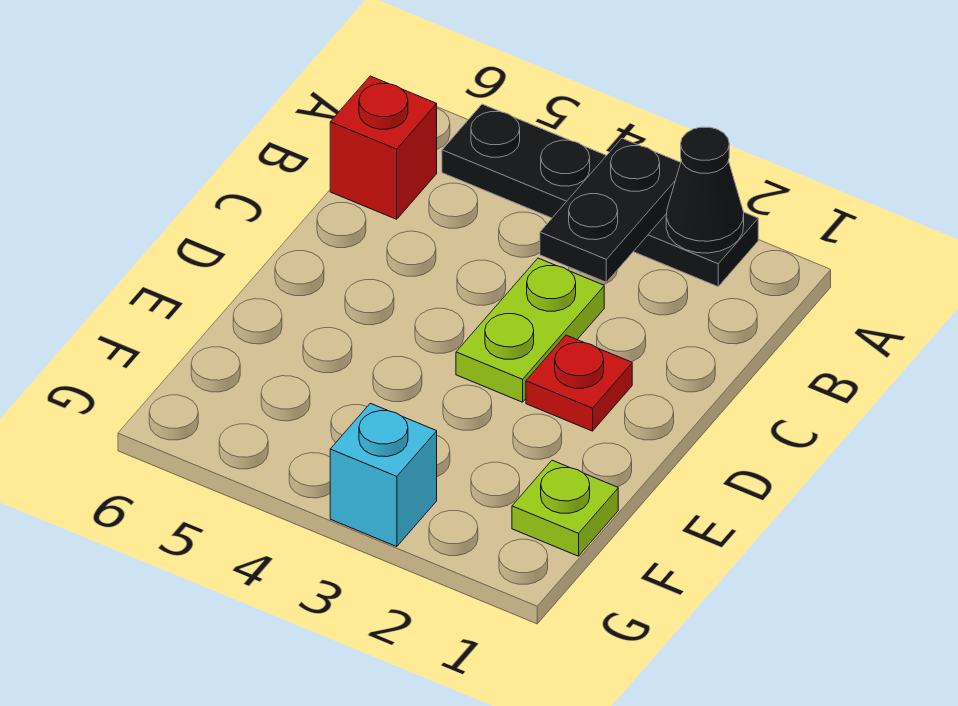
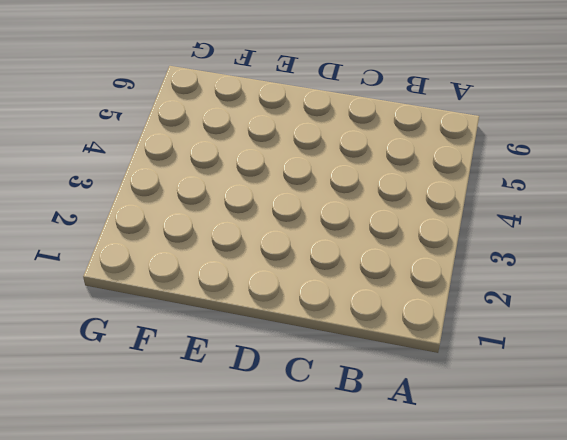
none -> black 1x4 plate [442,104,758,287]
none -> red 1x1 brick [330,76,437,219]

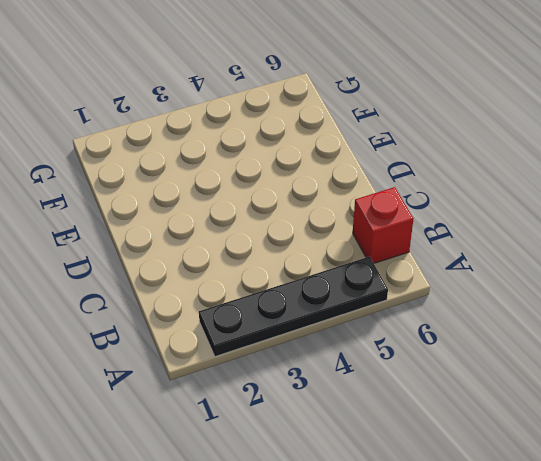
none -> lime 1x2 plate [456,258,604,402]
none -> red 1x1 plate [526,335,632,431]

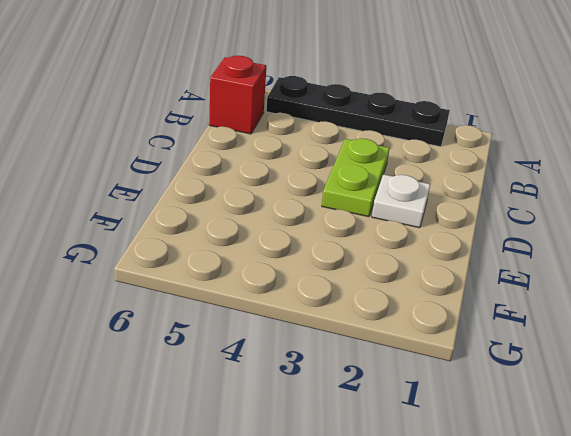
white 1x1 plate [372,174,430,228] -> red 1x1 plate [526,335,632,431]
none -> lime 1x1 plate [512,460,618,556]
none -> cyan 1x1 brick [330,403,437,547]

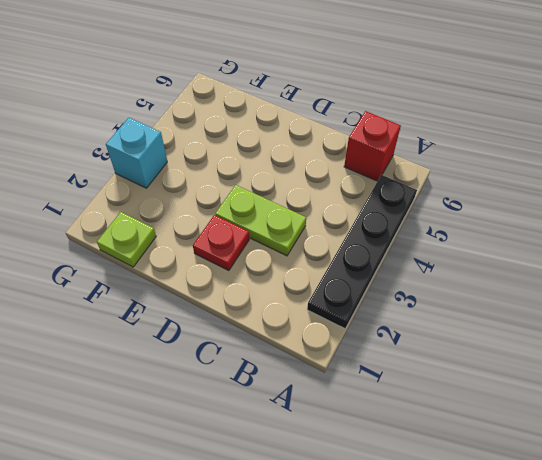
none -> black 1x1 cone [666,127,744,253]
none -> black 1x2 plate [540,138,681,282]

